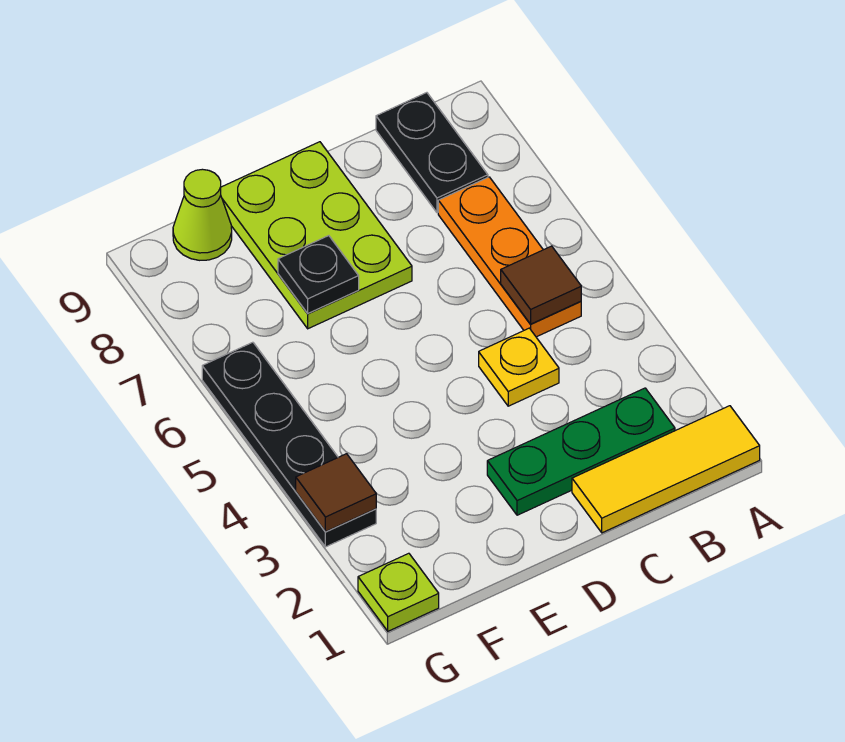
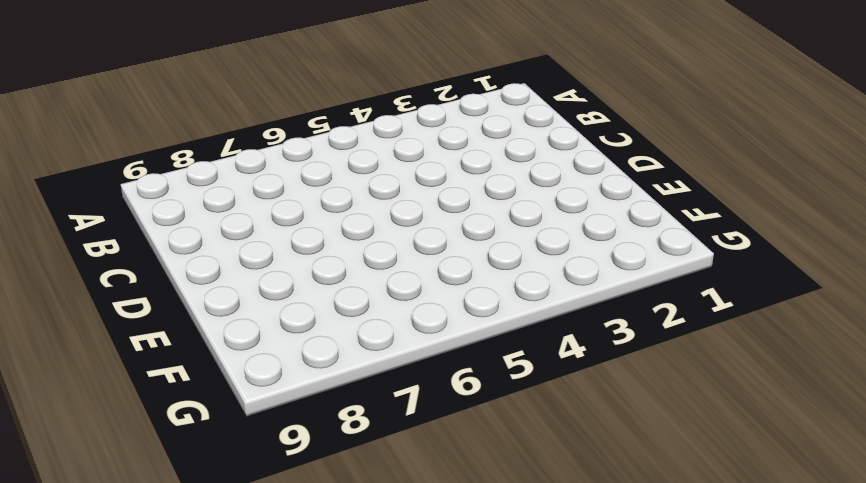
none -> yellow 1x3 tile [572,406,760,533]
none -> green 1x3 plate [487,388,675,515]
none -> orange 1x3 plate [438,177,581,337]

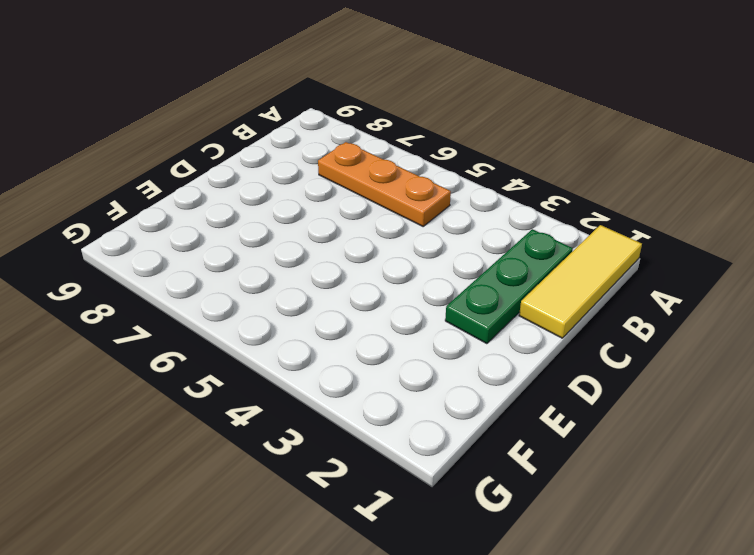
none -> black 1x2 plate [376,93,488,213]
none -> yellow 1x1 plate [479,328,559,406]
none -> lime 2x3 plate [221,142,412,329]

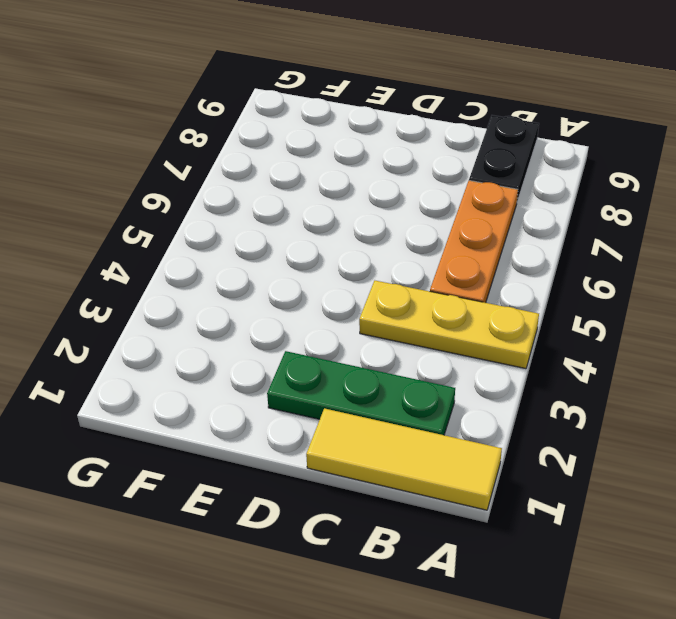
yellow 1x3 plate [359,281,539,369] -> yellow 1x1 plate [479,328,559,406]
none -> lime 2x3 plate [221,142,412,329]
none -> lime 1x1 cone [173,169,232,260]
none -> lime 1x1 plate [358,553,439,631]

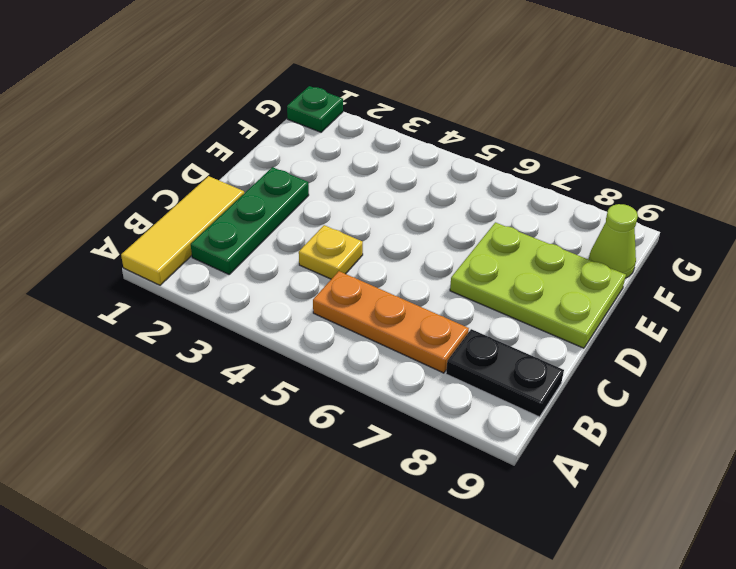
green 1x1 plate [287,86,343,132] -> lime 1x1 plate [358,553,439,631]
none -> black 1x4 plate [202,342,376,547]
none -> brown 1x1 tile [501,246,581,324]
none -> black 1x1 plate [278,236,359,313]

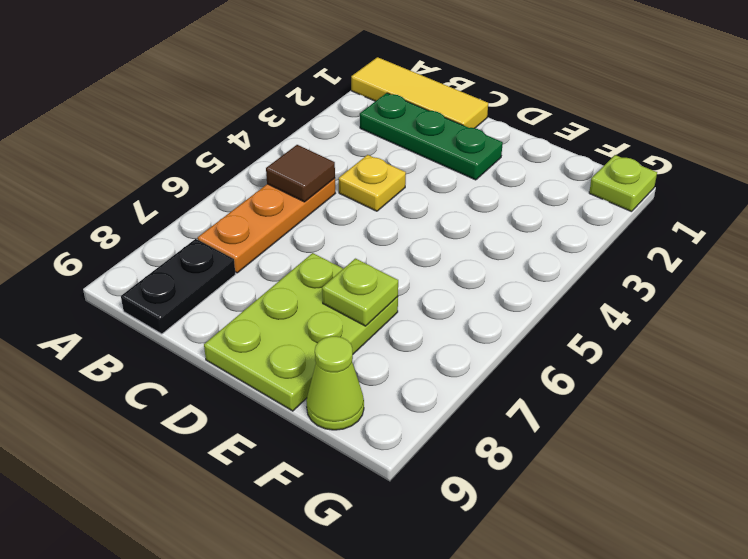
lime 1x1 plate [322,259,398,326] -> black 1x1 plate [278,236,359,313]
none -> black 1x4 plate [202,342,376,547]
none -> brown 1x1 tile [296,454,376,532]

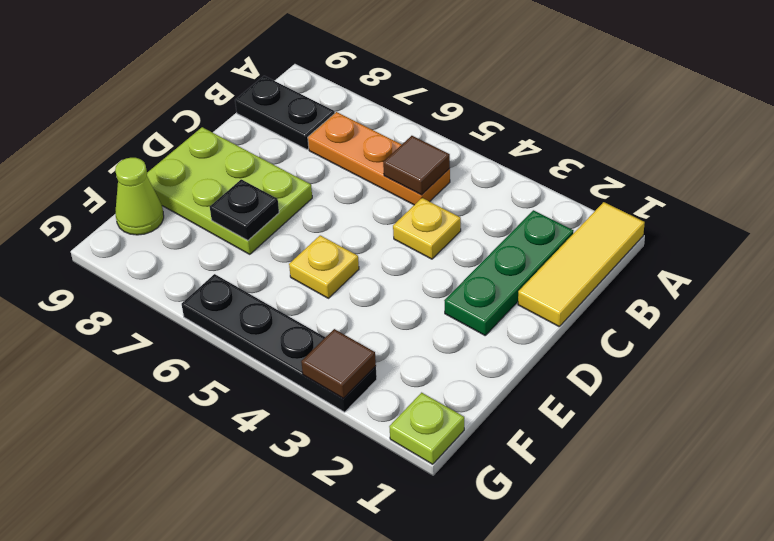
yellow 1x1 plate [289,235,359,298] -> none

